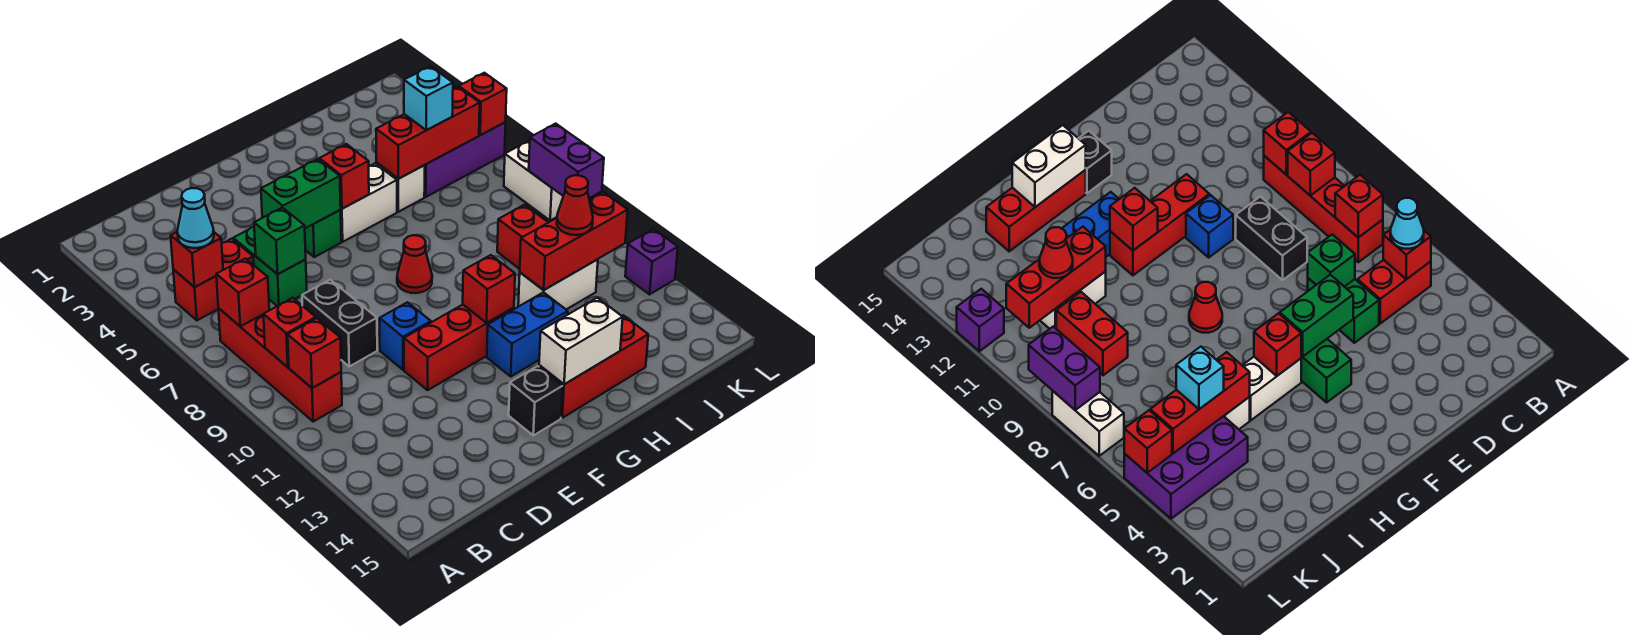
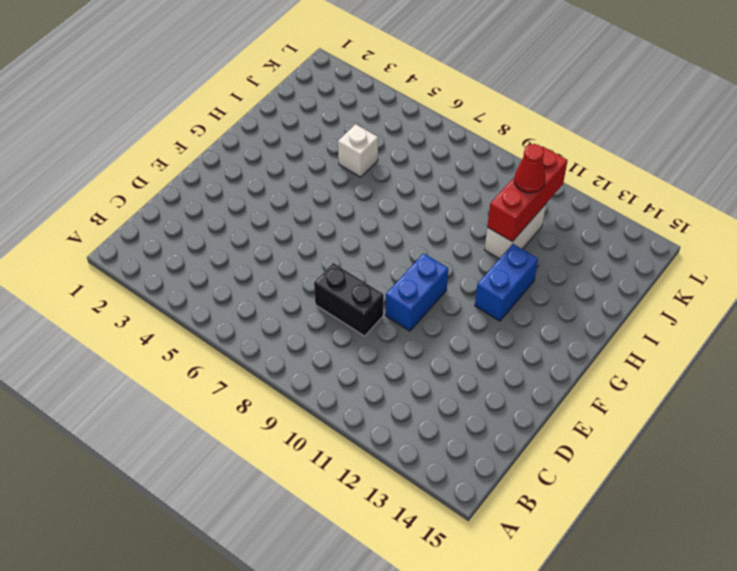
blue 1x2 brick [385,253,448,331] -> blue 1x1 brick [380,302,431,370]
none -> red 1x2 brick [173,239,254,320]
none -> red 1x4 brick [218,308,342,422]
none -> green 1x2 brick [233,227,307,306]
none -> red 1x3 brick [404,305,514,390]

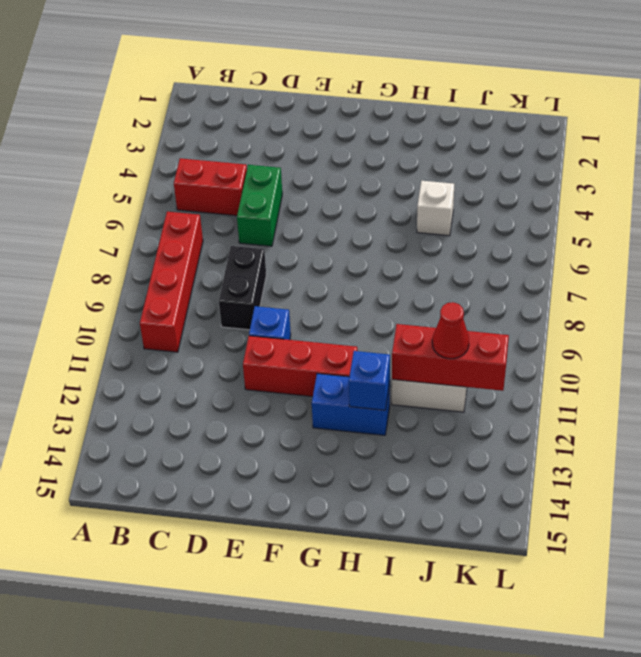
blue 1x1 brick [349,351,390,410] -> none
none -> green 1x2 brick [305,210,341,257]
none -> black 1x1 brick [509,366,563,435]
none -> white 1x2 brick [341,163,397,242]
none -> red 1x1 cone [397,235,432,293]

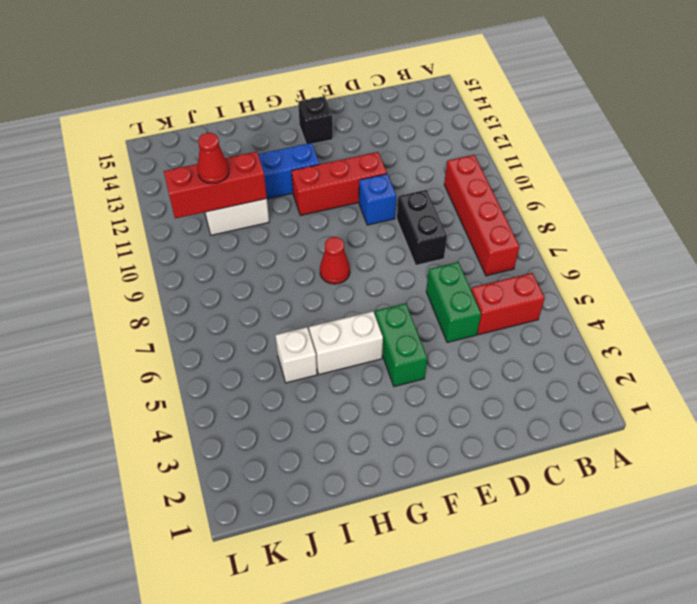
none -> red 1x3 brick [539,315,648,418]
none -> purple 2x3 brick [424,122,506,197]
none -> red 1x2 brick [497,205,548,269]
none -> white 1x2 brick [504,140,563,220]

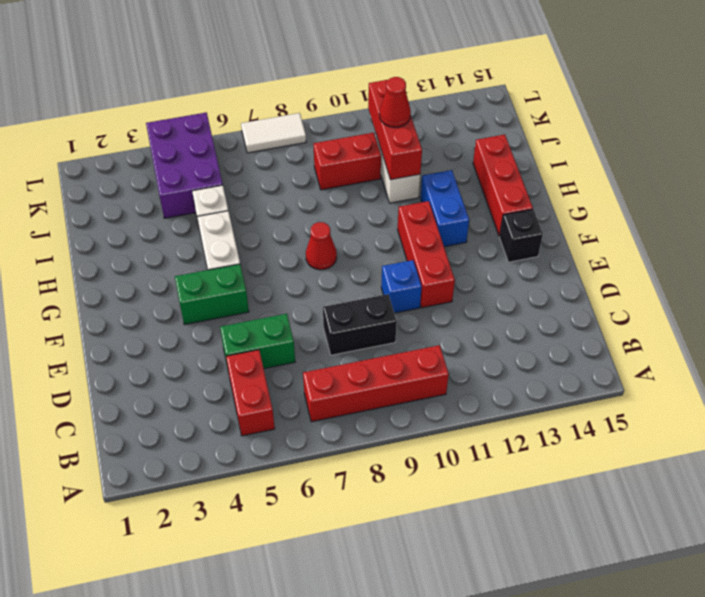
white 1x2 tile [241,113,306,153] -> white 1x2 brick [504,140,563,220]
none -> purple 1x1 brick [625,229,678,294]
none -> red 1x1 brick [171,232,223,287]
none -> red 1x1 brick [216,258,269,326]
none -> red 1x1 brick [263,298,316,367]

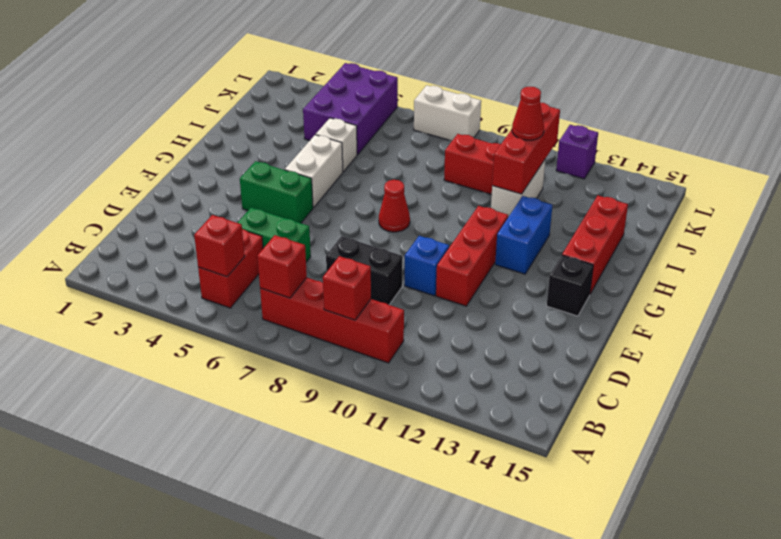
none -> red 1x1 brick [288,318,341,388]
none -> green 1x1 brick [254,208,306,274]
none -> green 1x2 brick [261,159,341,228]
none -> red 1x1 brick [319,144,369,209]

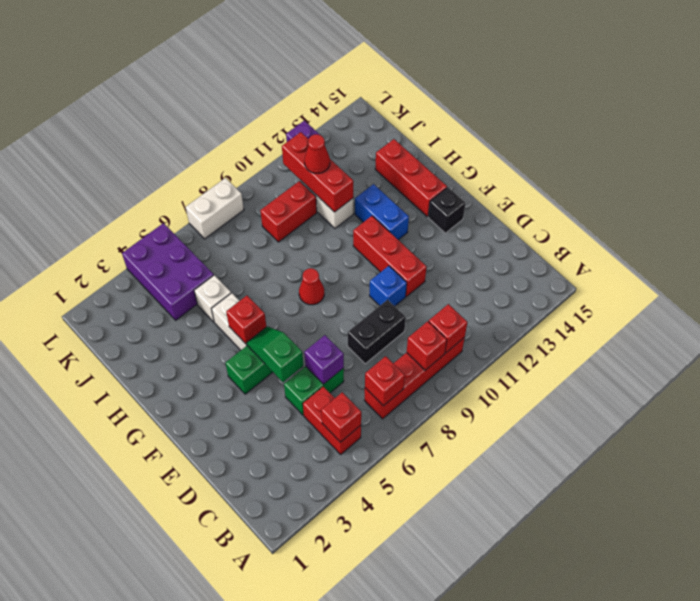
purple 1x1 brick [304,335,344,384] -> green 1x1 brick [254,208,306,274]
green 1x2 slope [247,327,303,382] -> green 1x2 brick [261,159,341,228]
none -> red 1x1 brick [463,255,515,323]
none -> white 1x2 brick [539,298,623,384]
none -> red 1x3 brick [376,87,480,179]
none -> red 1x1 brick [459,73,507,135]

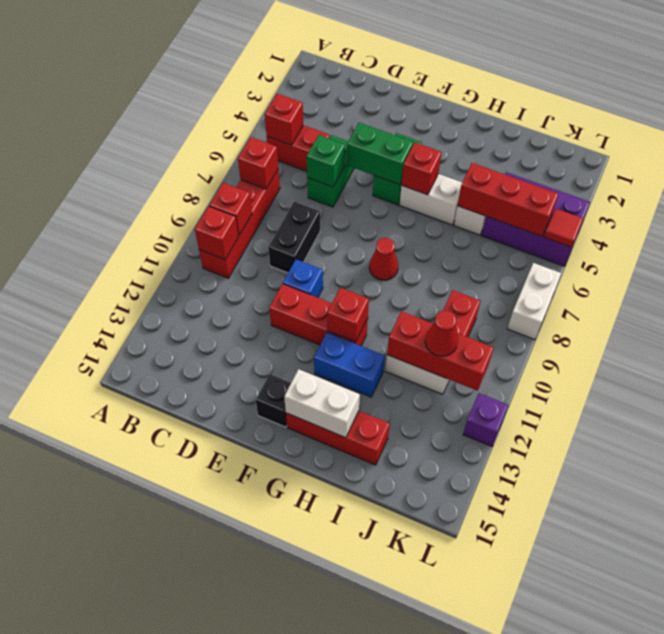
red 1x1 tile [544,209,583,247] -> red 1x1 brick [459,73,507,135]
none -> purple 1x2 brick [529,124,604,198]
none -> cyan 1x1 cone [177,188,214,248]
none -> cyan 1x1 brick [404,66,453,130]

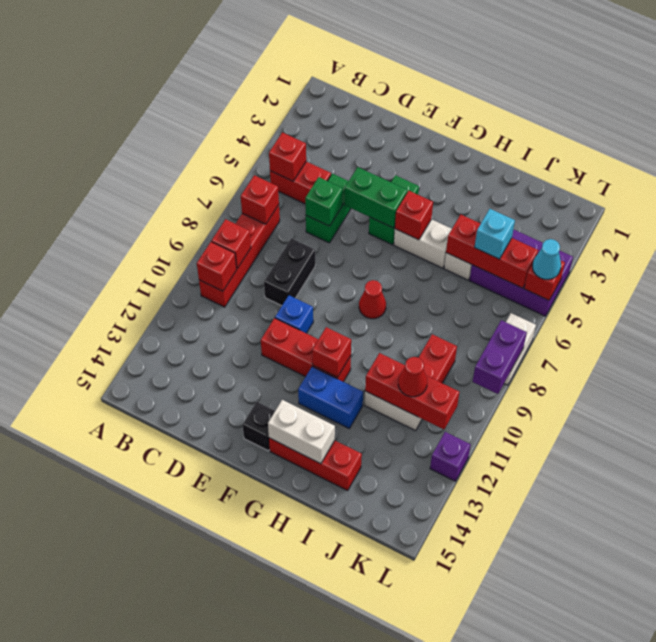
cyan 1x1 cone [532,239,561,280] -> cyan 1x1 cone moved to [177,188,214,248]

